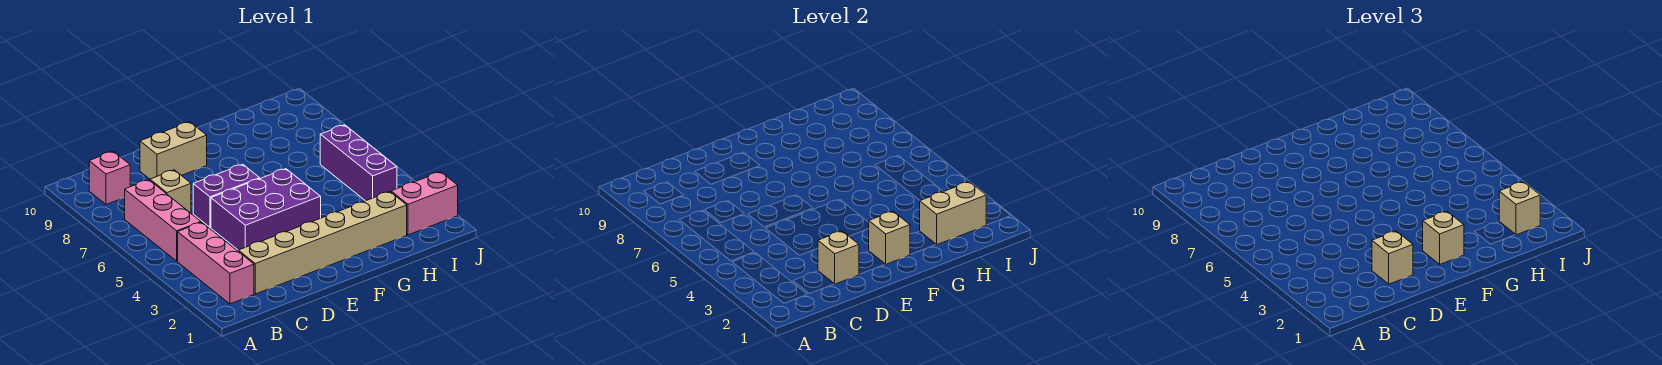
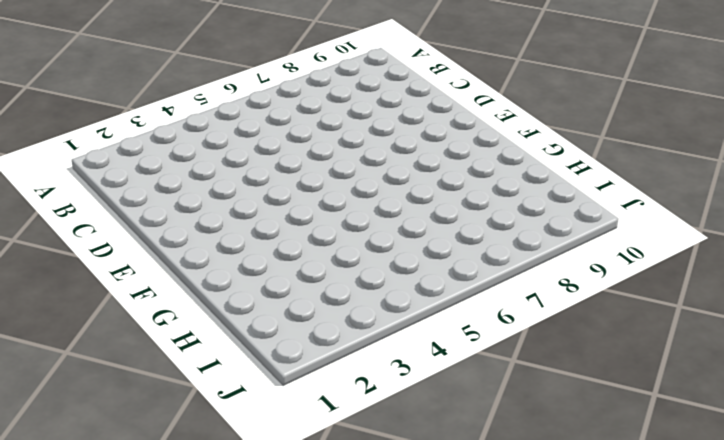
none -> pink 1x3 brick [178,222,254,304]
none -> pink 1x3 brick [125,180,201,261]
none -> pink 1x1 brick [89,151,130,205]

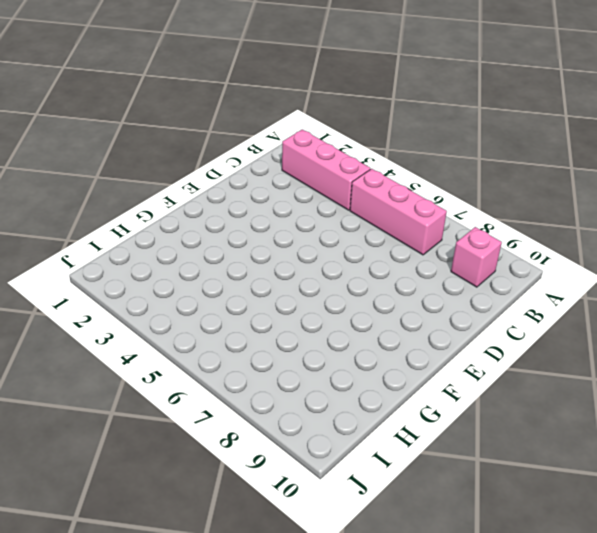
none -> tan 1x6 brick [238,192,407,294]
none -> tan 1x1 brick [150,170,191,213]
none -> purple 2x3 brick [211,169,321,250]

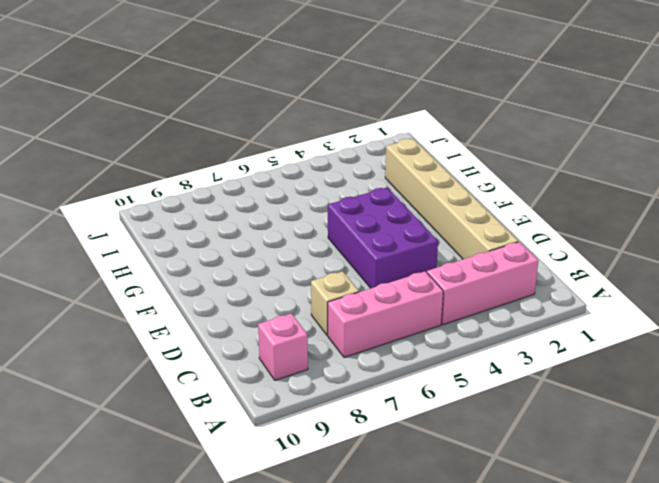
none -> purple 1x2 brick [193,164,260,227]
none -> tan 1x2 brick [140,122,207,179]
none -> pink 1x2 brick [391,172,458,235]

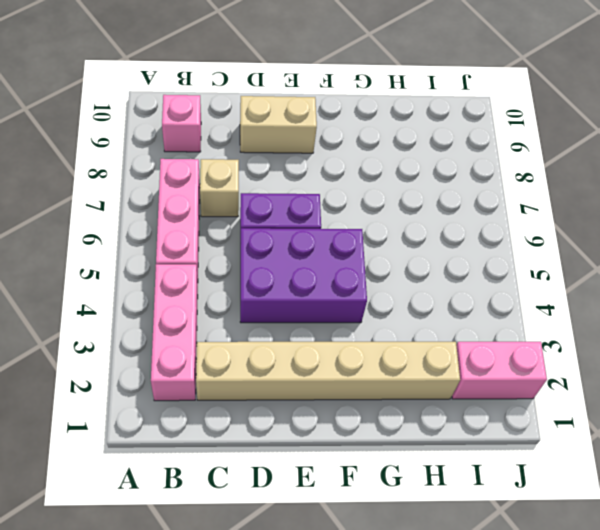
none -> purple 1x3 brick [320,125,397,201]
none -> tan 1x1 brick [818,231,859,284]
none -> tan 1x1 brick [869,211,910,264]

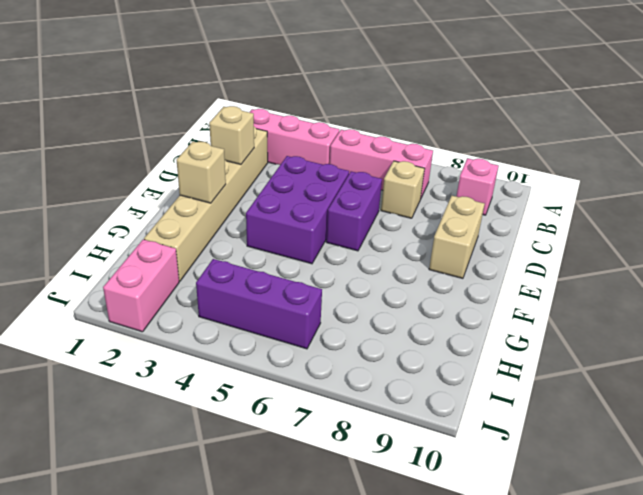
none -> tan 1x2 brick [920,182,986,245]
none -> tan 1x1 brick [1372,231,1413,284]
none -> tan 1x1 brick [1423,211,1464,264]

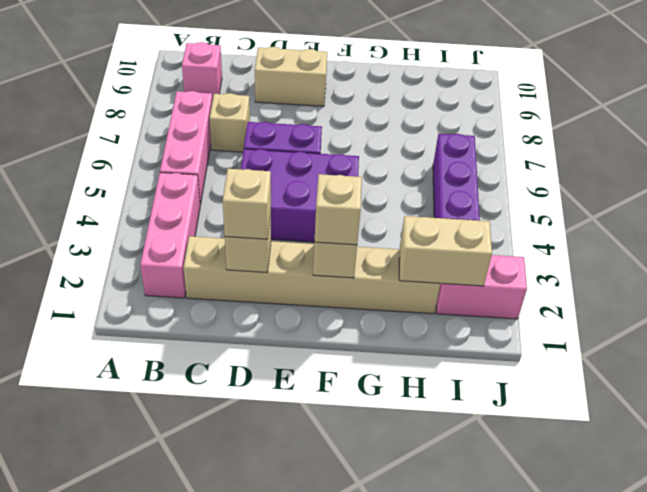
none -> tan 1x1 brick [1499,182,1540,235]

